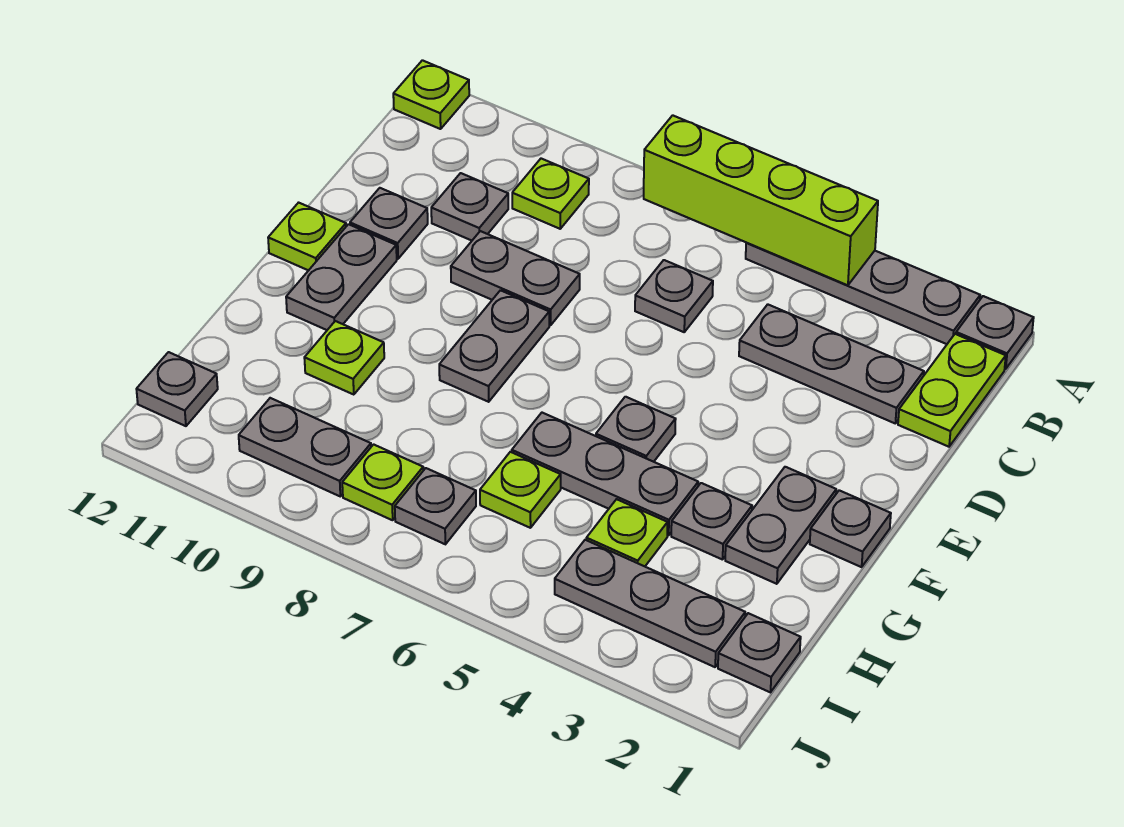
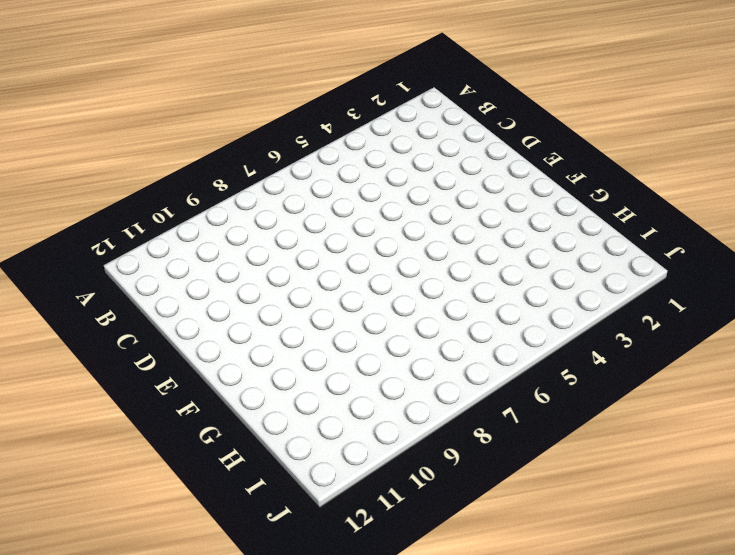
none -> grey 1x1 plate [956,296,1034,369]
none -> grey 1x4 plate [746,243,980,344]
none -> lime 1x1 plate [393,60,469,129]

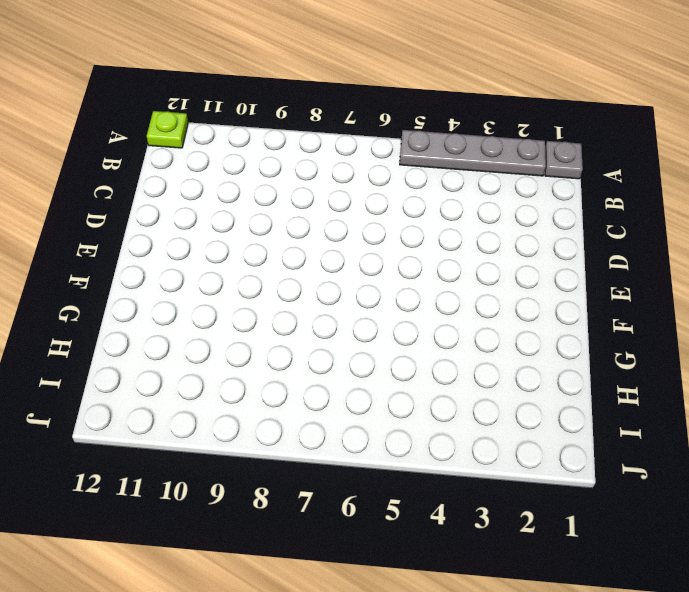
none -> lime 1x2 plate [898,334,1006,447]
none -> lime 1x1 plate [512,159,589,229]
none -> grey 1x3 plate [739,304,924,423]

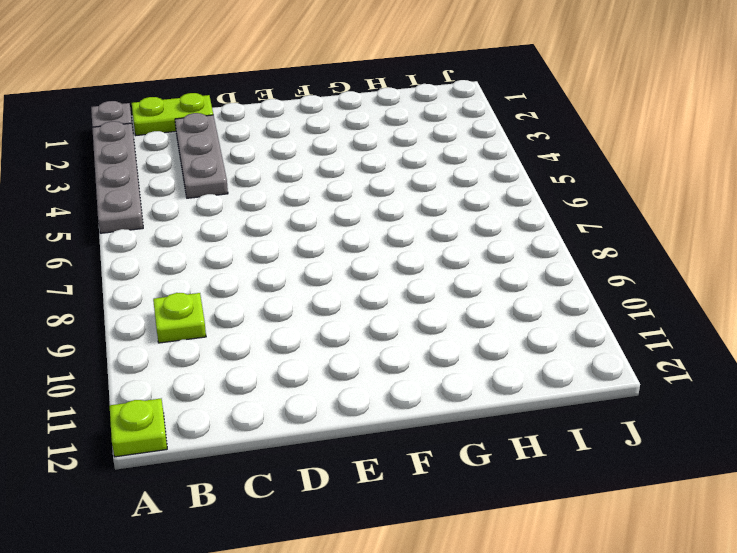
none -> grey 1x1 plate [635,260,713,332]
none -> grey 1x1 plate [431,173,508,241]
none -> grey 1x2 plate [451,231,580,325]

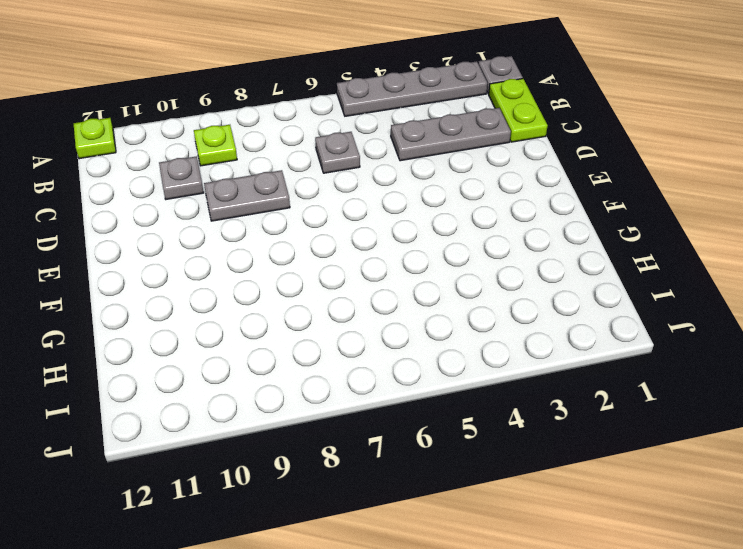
none -> grey 1x1 plate [350,188,428,259]
none -> grey 1x2 plate [439,290,549,402]
none -> grey 1x2 plate [286,224,397,330]

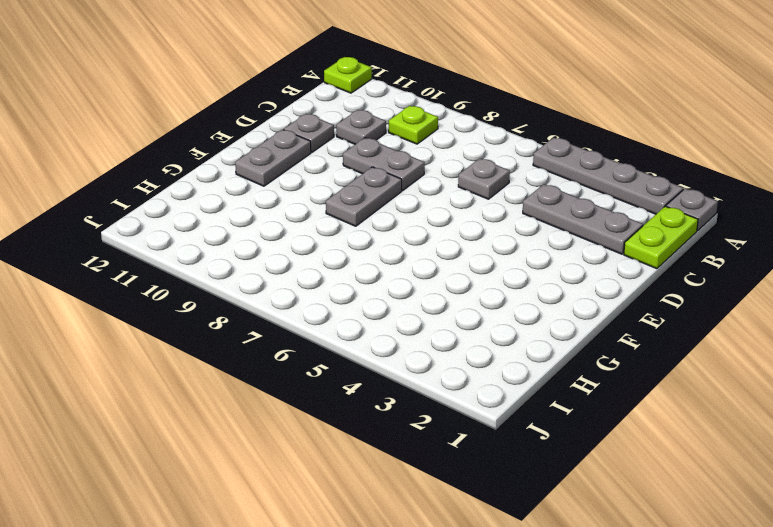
none -> lime 1x1 plate [268,203,346,271]
none -> grey 1x1 plate [810,490,891,567]
none -> grey 1x2 plate [725,467,836,584]

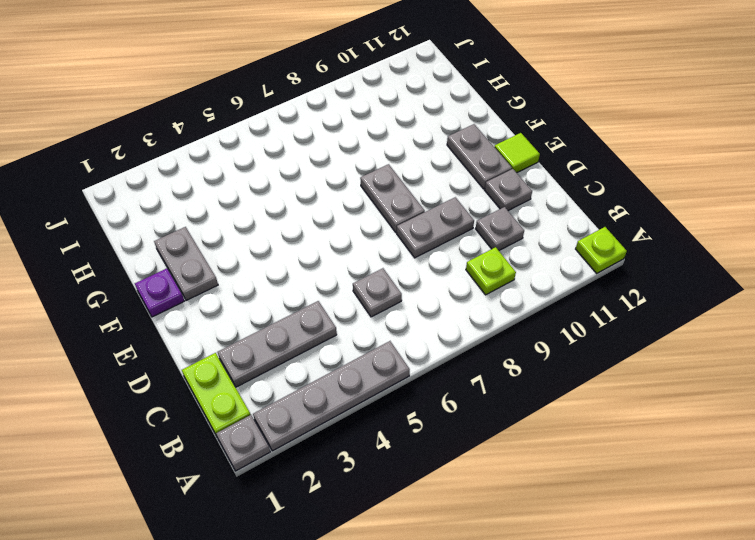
lime 1x1 tile [494,133,540,173] -> lime 1x1 plate [268,203,346,271]
purple 1x1 plate [135,268,184,317] -> grey 1x1 plate [810,490,891,567]
none -> grey 1x1 plate [596,397,676,462]
none -> grey 1x1 plate [671,483,752,560]
none -> grey 1x3 plate [512,413,698,535]

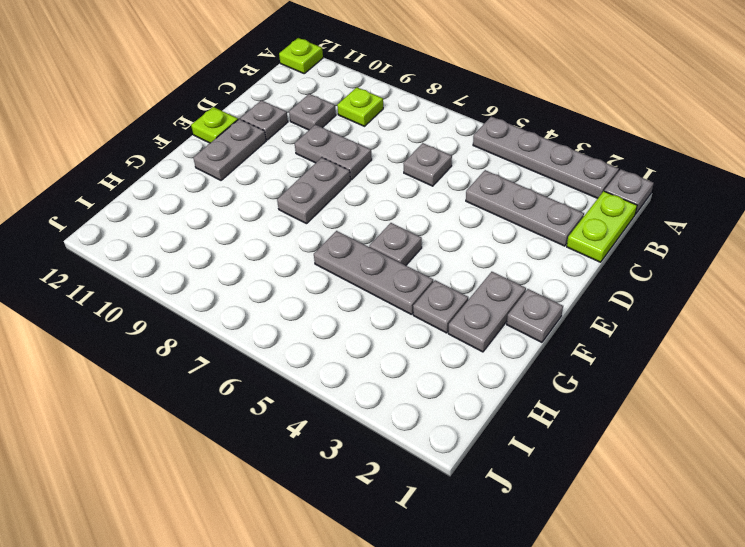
none -> lime 1x1 plate [304,321,384,395]
none -> lime 1x1 plate [586,499,668,566]
none -> lime 1x1 plate [480,452,561,528]

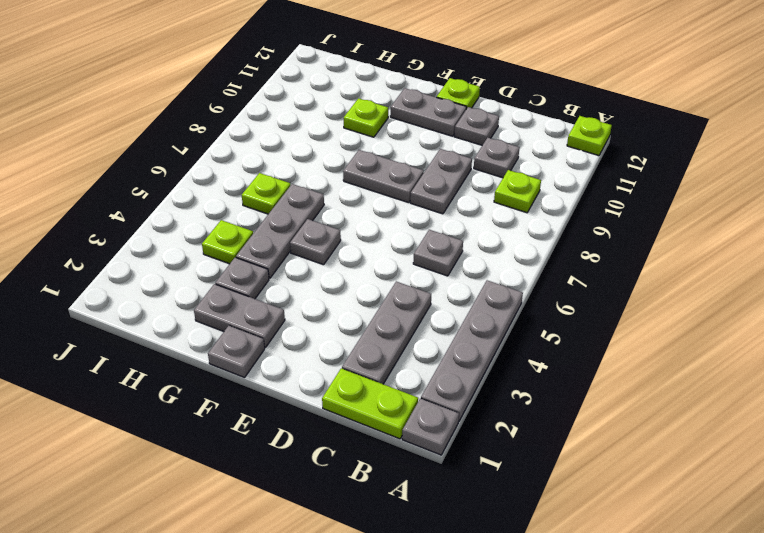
none -> grey 1x1 plate [718,613,801,692]
none -> grey 1x3 plate [555,540,745,667]
none -> grey 1x1 plate [395,468,476,544]

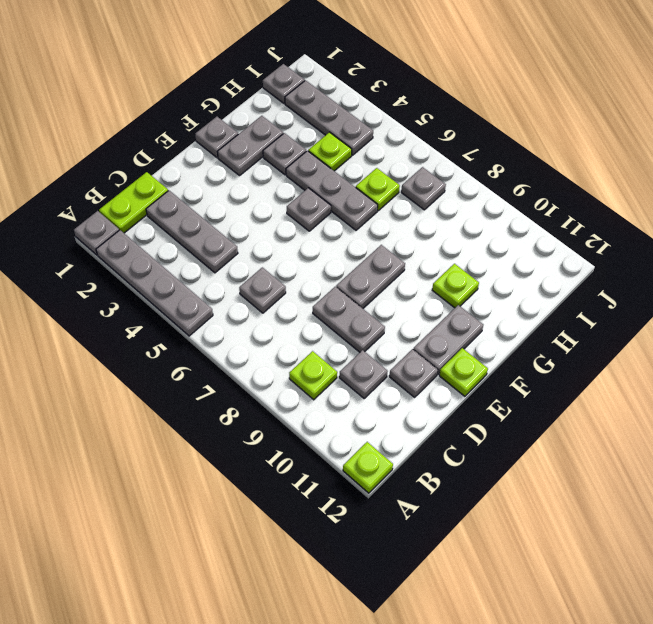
none -> lime 1x1 plate [342,444,423,520]
none -> grey 1x2 plate [239,398,371,496]
none -> grey 1x1 plate [136,352,218,426]

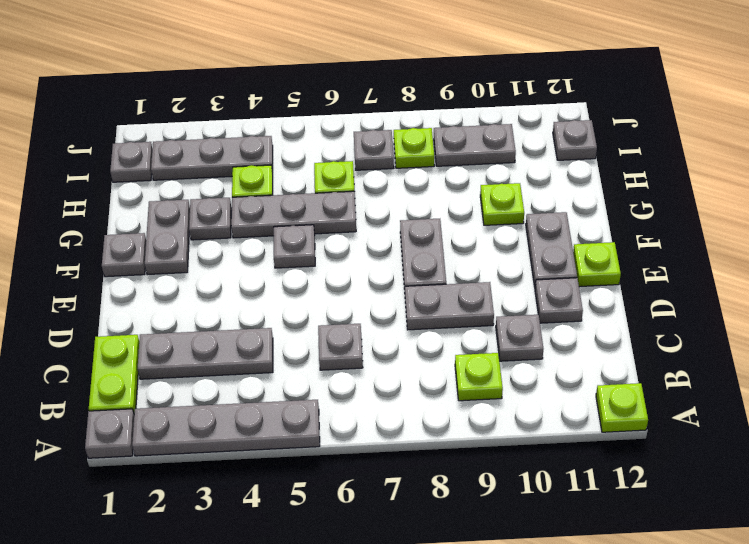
none -> lime 1x4 brick [644,115,878,285]

